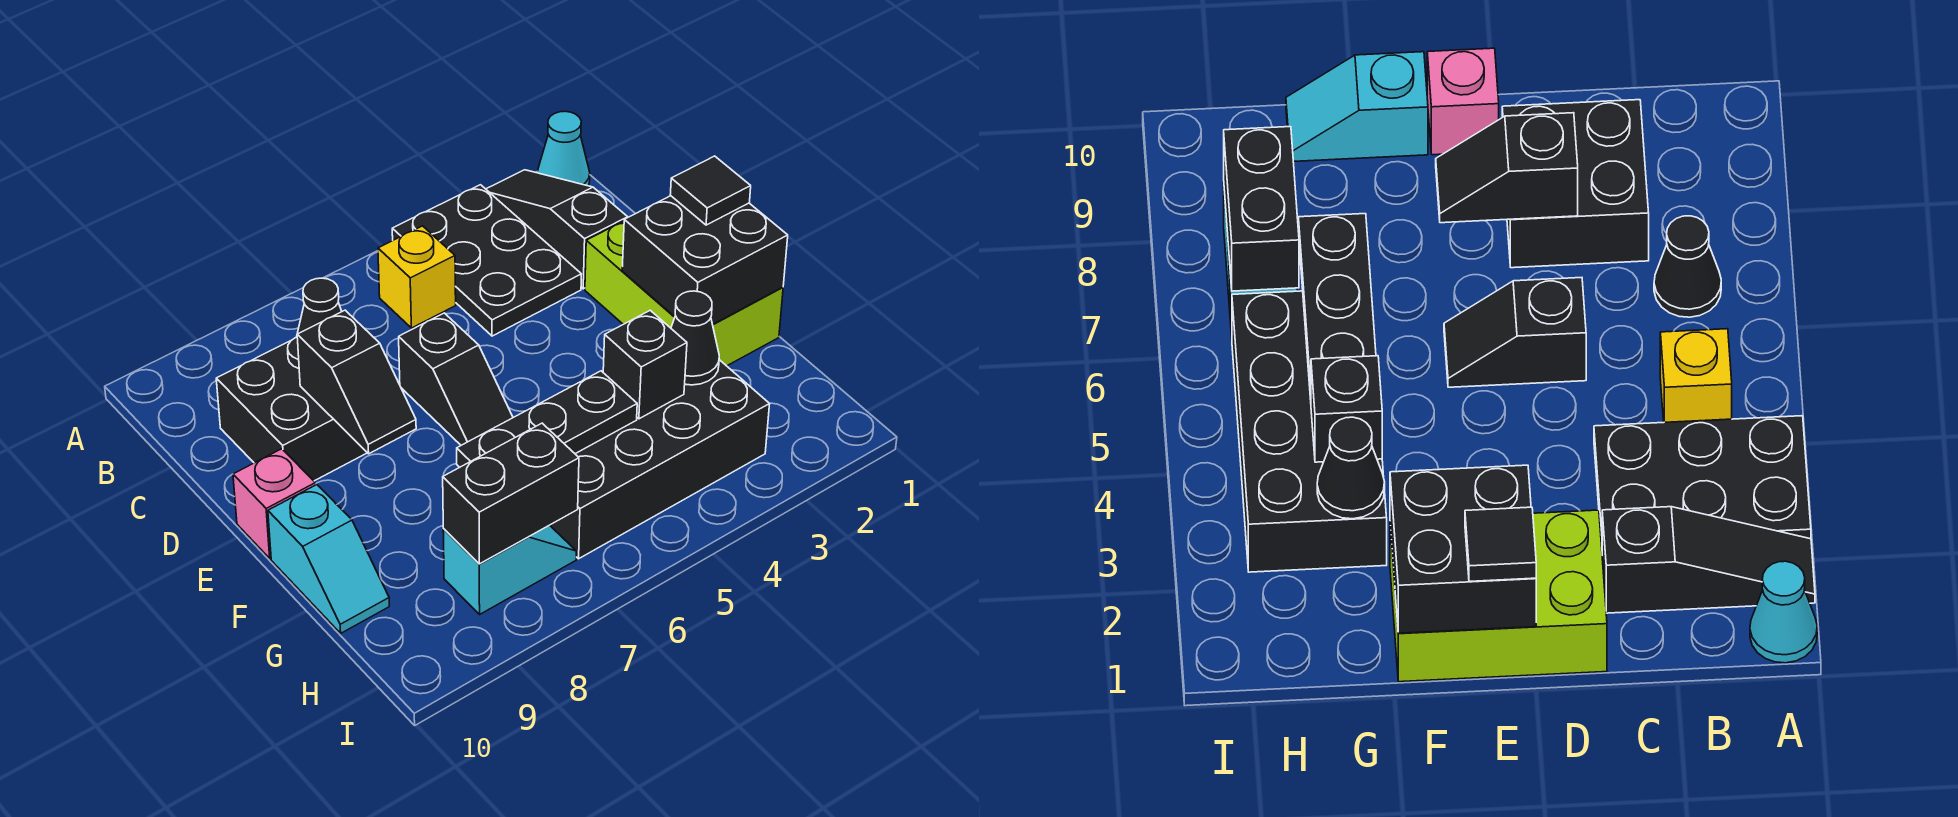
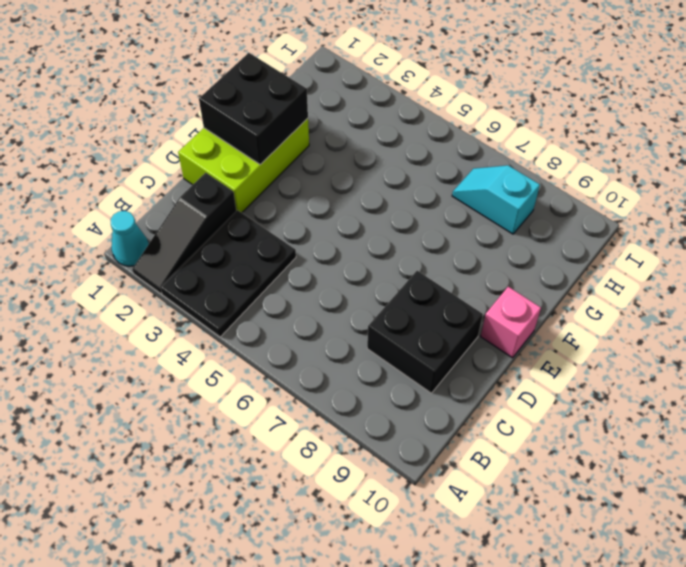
none -> yellow 1x1 brick [378,226,456,328]
none -> black 1x1 cone [297,278,342,334]
none -> black 1x2 slope [399,313,513,445]

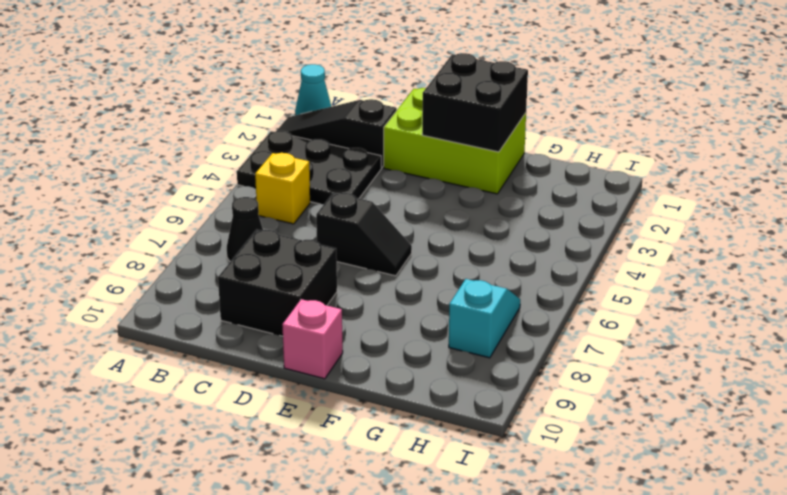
none -> cyan 1x2 slope [268,485,389,633]
none -> black 2x4 brick [550,360,770,559]
none -> black 1x2 slope [297,310,416,454]

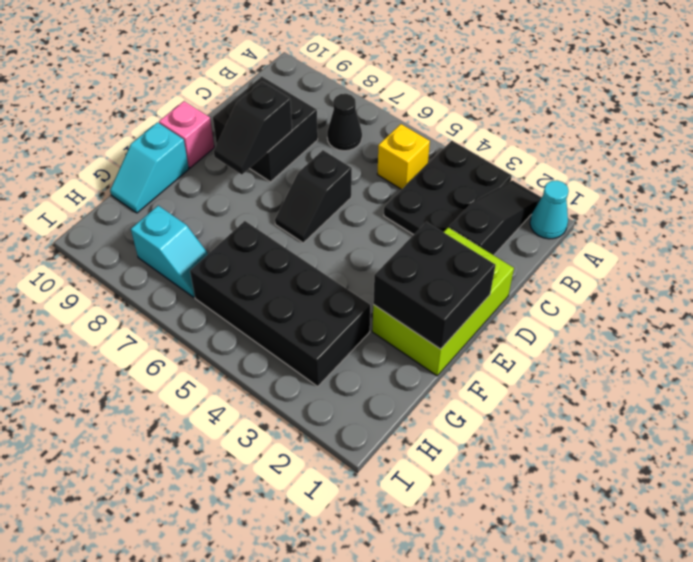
none -> black 1x1 cone [671,291,719,385]
none -> black 1x1 brick [603,310,687,419]
none -> black 1x3 plate [457,371,637,467]

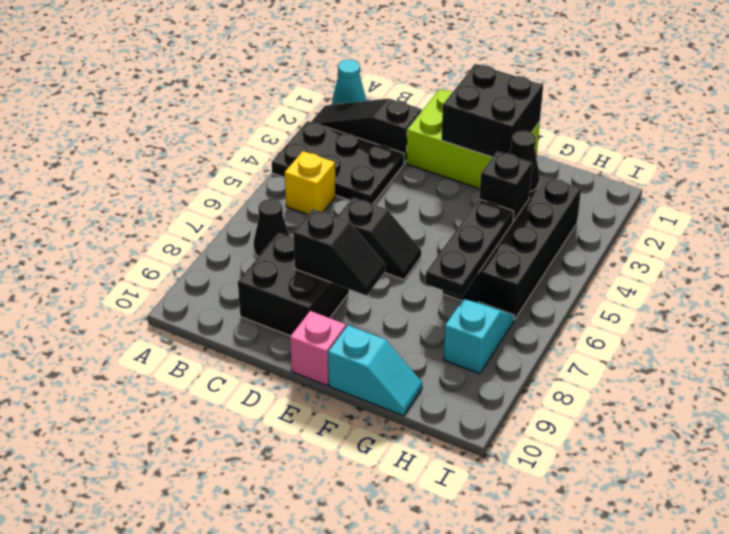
none -> black 1x2 brick [443,423,579,564]
none -> black 1x1 tile [670,156,751,225]

